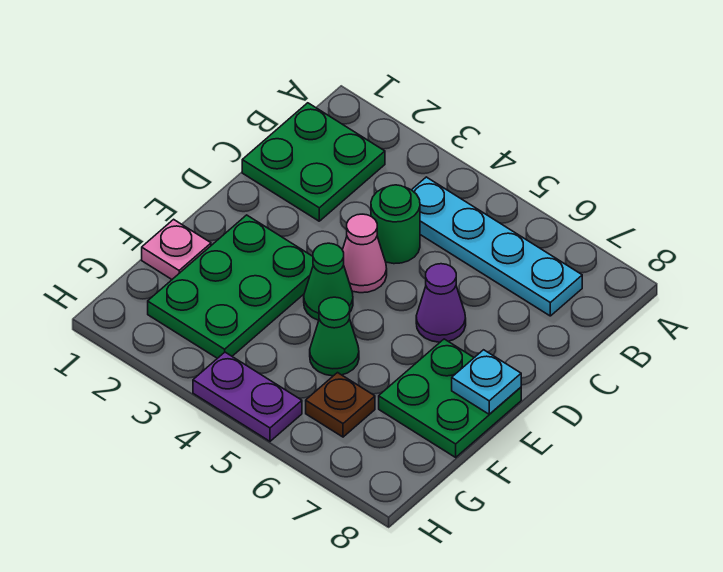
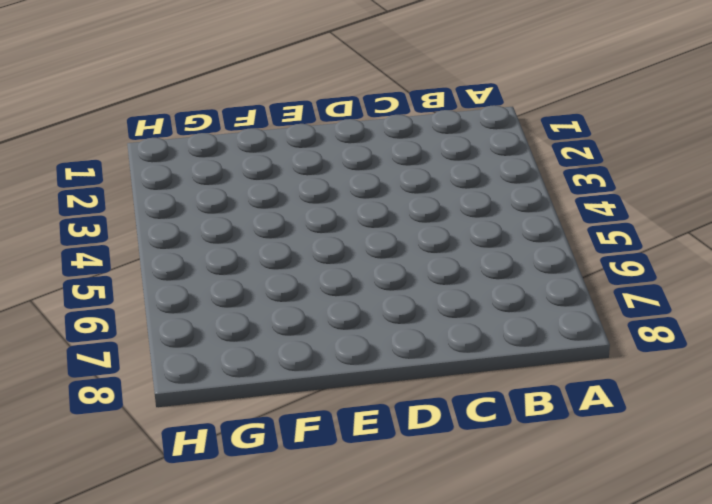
none -> green 2x2 plate [242,103,385,221]
none -> cyan 1x4 plate [412,177,582,316]
none -> green 1x1 round brick [371,185,420,264]

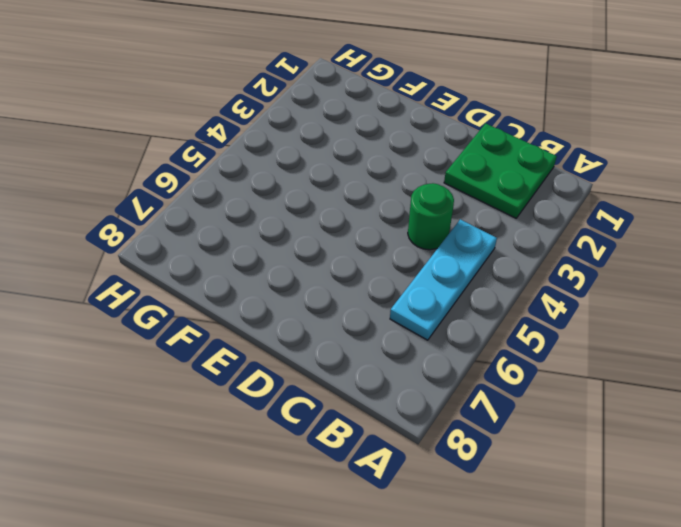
cyan 1x3 plate [390,219,497,340] -> cyan 1x4 plate [412,177,582,316]
none -> pink 1x1 cone [343,214,387,293]
none -> purple 1x1 cone [416,264,466,342]
none -> green 2x3 plate [148,215,313,358]

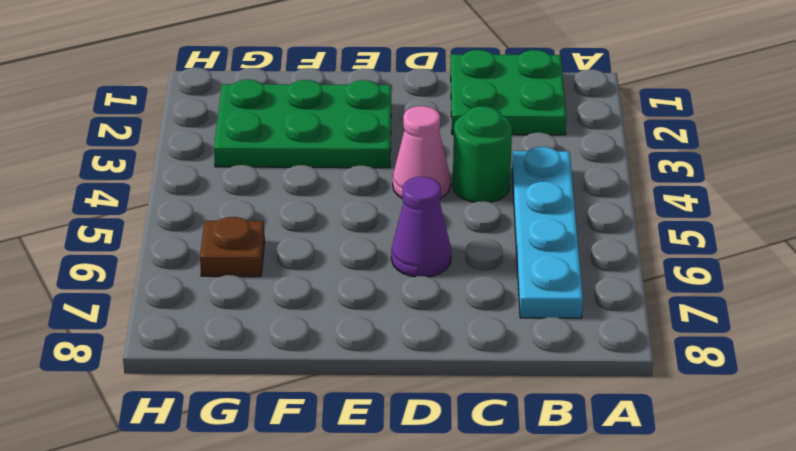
none -> green 1x1 cone [304,243,353,320]
none -> green 2x2 plate [379,339,521,457]
none -> pink 1x1 plate [142,219,211,279]

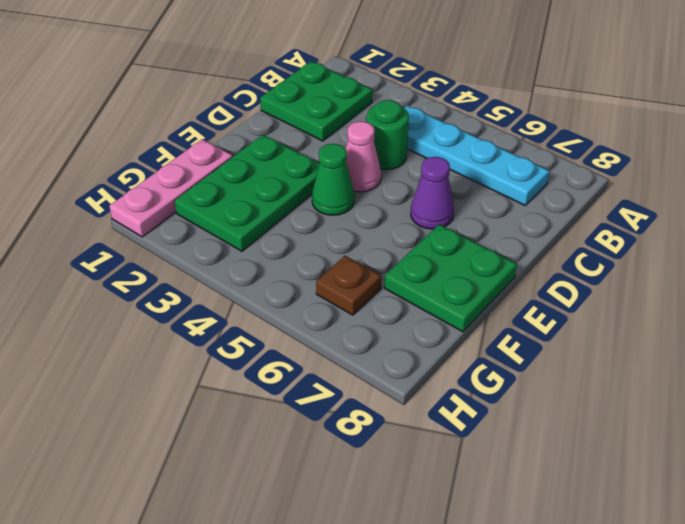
pink 1x3 plate [109,139,233,237] -> pink 1x1 plate [142,219,211,279]
none -> green 1x1 cone [310,297,359,376]
none -> purple 1x2 plate [193,352,302,441]
none -> cyan 1x1 plate [452,350,521,414]

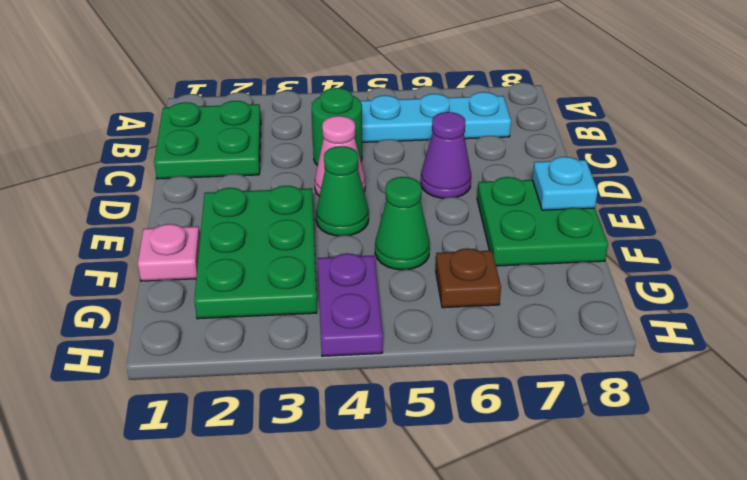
purple 1x2 plate [318,253,383,356] -> purple 1x2 plate turned to [193,352,302,441]

